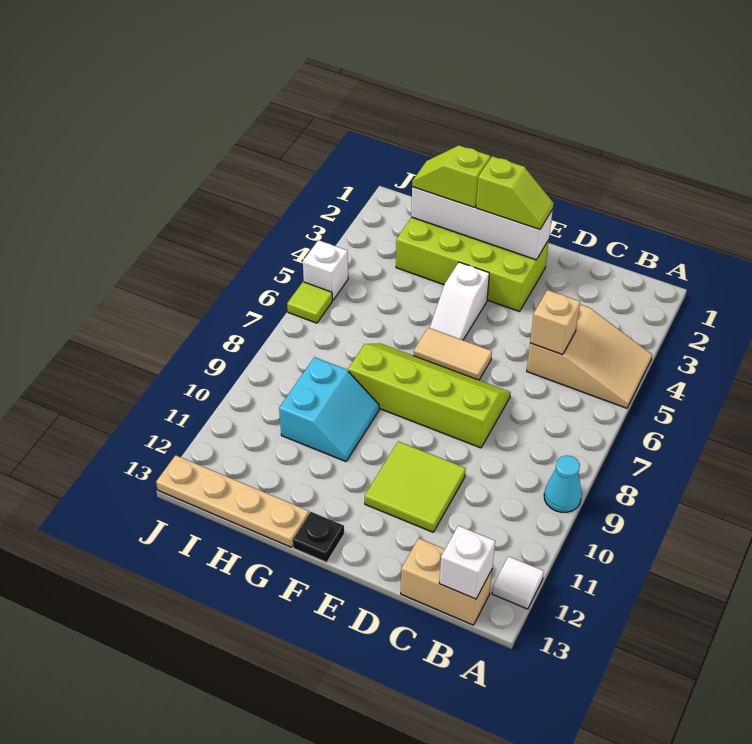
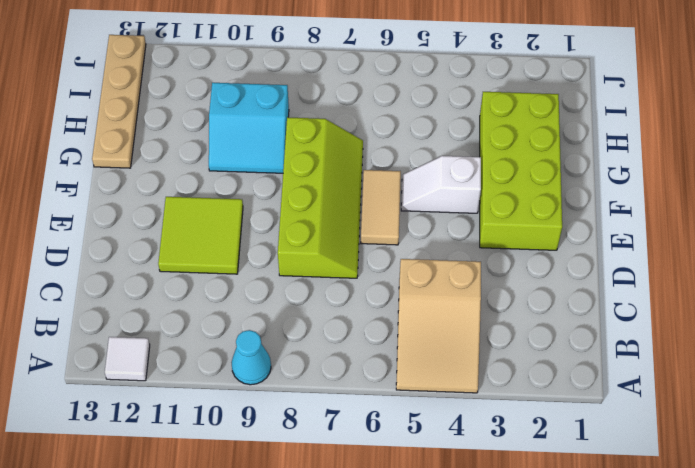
none -> tan 1x2 brick [401,538,492,625]
none -> black 1x1 plate [293,512,344,562]
none -> white 1x1 brick [303,240,348,300]

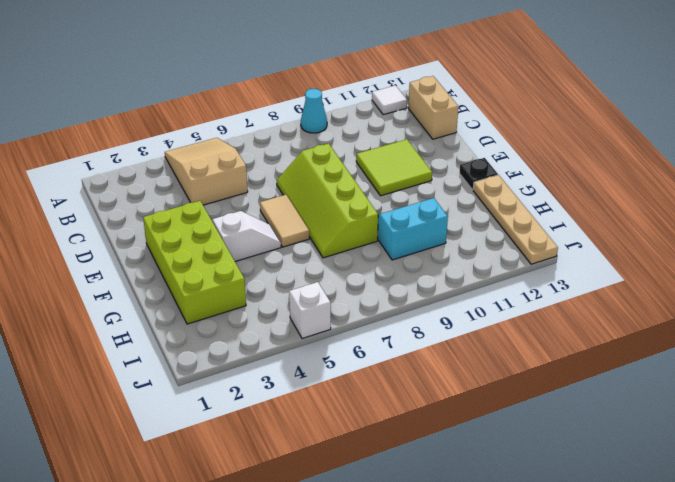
none -> lime 1x1 tile [287,282,332,323]
none -> white 1x1 brick [439,526,495,599]
none -> tan 1x1 brick [530,290,580,355]

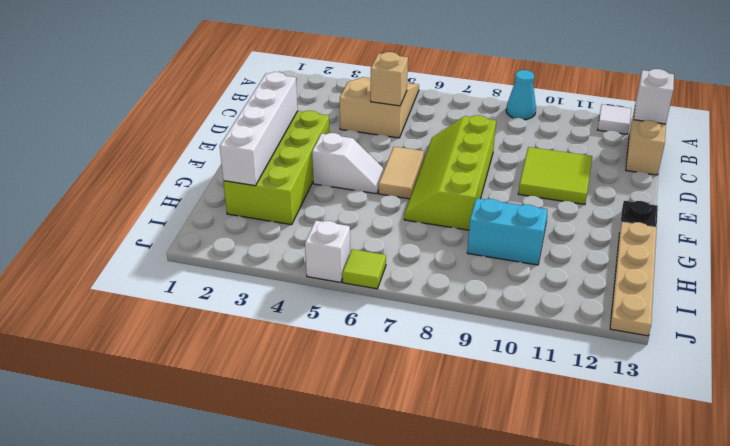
none -> lime 1x2 slope [476,156,553,230]
none -> lime 1x2 slope [412,146,490,207]

